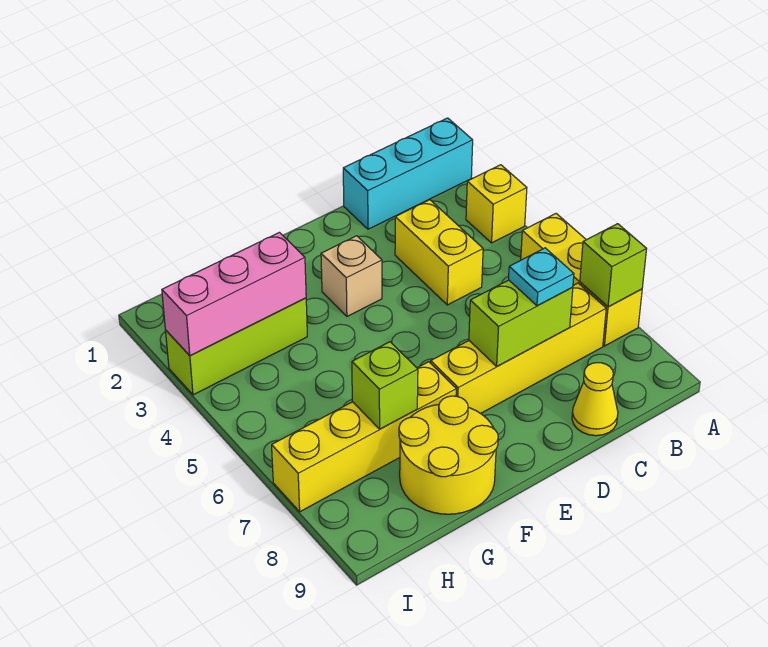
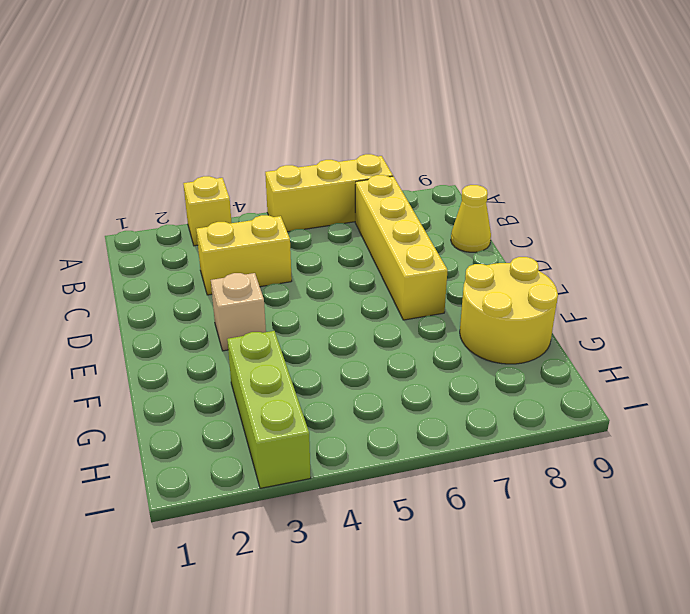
none -> cyan 1x3 brick [343,118,473,229]
none -> yellow 1x4 brick [272,362,456,512]
none -> lime 1x1 brick [580,224,646,307]

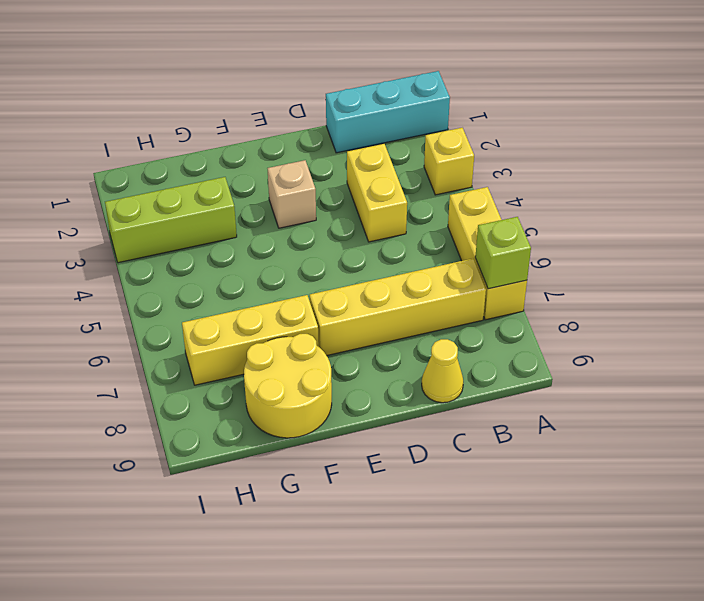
yellow 1x3 brick [182,295,319,385] -> yellow 1x4 brick [272,362,456,512]
none -> lime 1x2 brick [469,280,573,366]
none -> pink 1x3 brick [162,232,306,356]
none -> lime 1x1 brick [352,342,418,429]

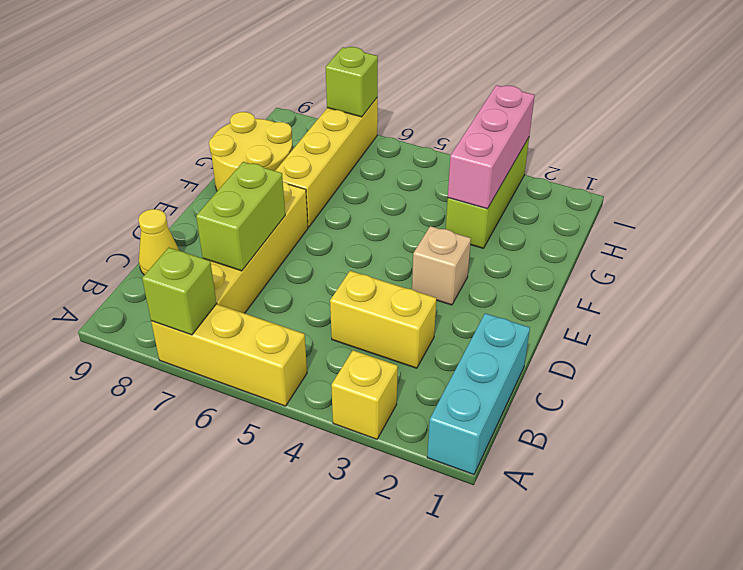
lime 1x1 brick [326,47,378,117] -> lime 1x1 brick moved to [352,342,418,429]
none -> cyan 1x1 plate [509,248,574,306]

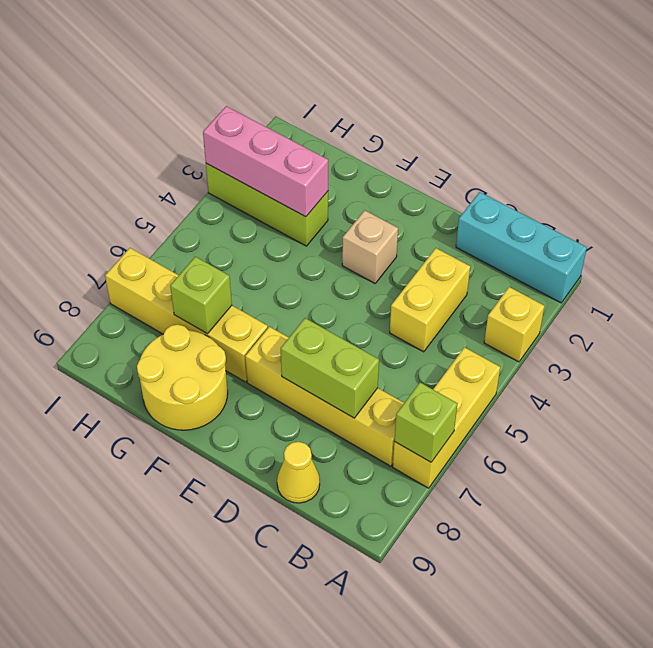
none -> cyan 1x1 plate [509,248,574,306]

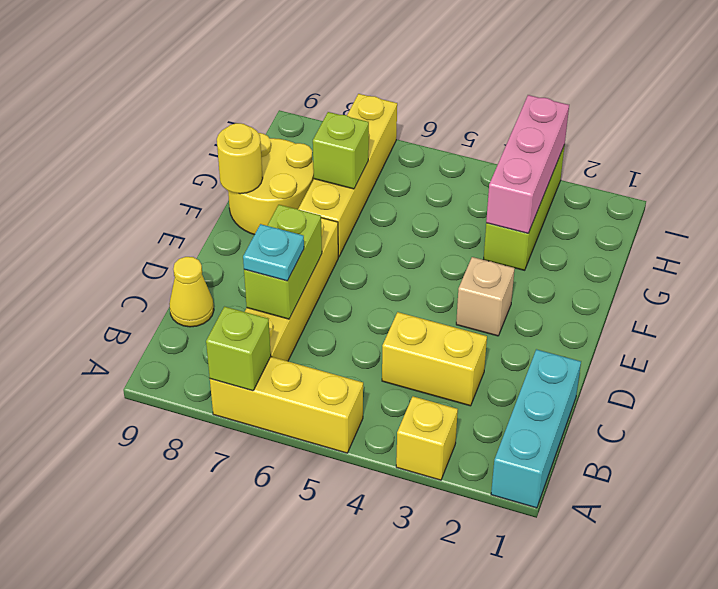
yellow 1x1 round brick [217,123,263,194] -> none

